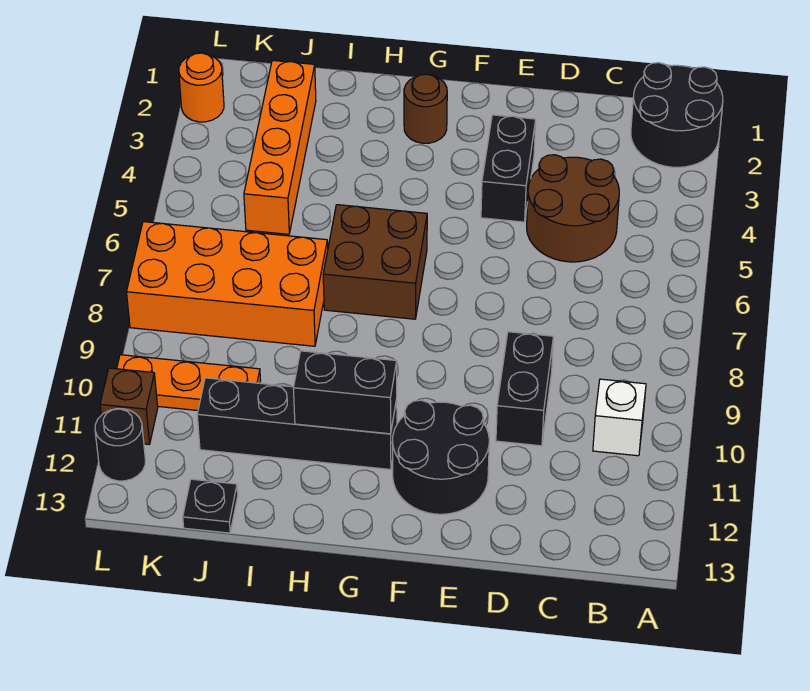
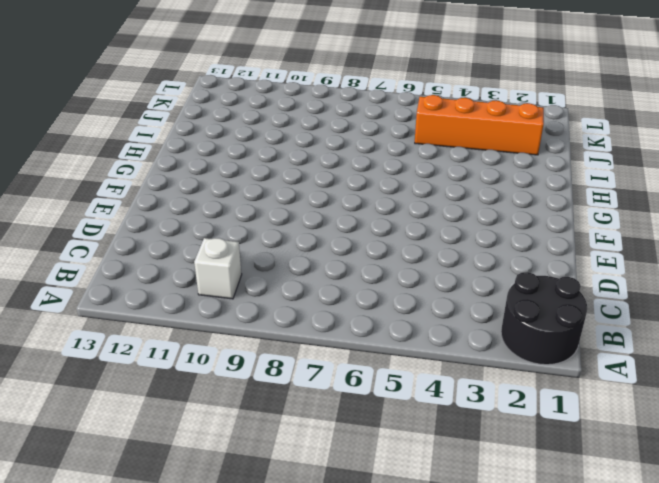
none -> brown 2x2 round brick [527,155,619,262]
none -> black 1x2 brick [496,332,553,446]
none -> black 1x2 brick [481,115,536,222]

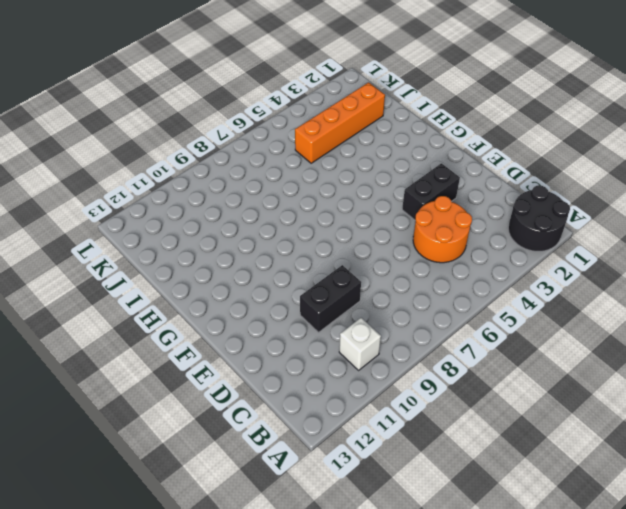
orange 2x2 round brick [413,196,472,263] -> brown 2x2 round brick [527,155,619,262]
none -> black 2x2 round brick [392,400,489,514]
none -> brown 1x1 round brick [404,74,447,143]
none -> brown 2x2 brick [323,205,427,319]

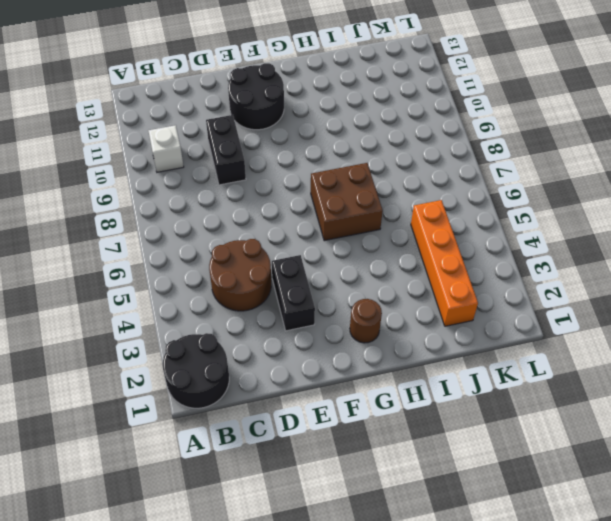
none -> black 1x4 brick [197,378,397,470]
none -> orange 2x4 brick [127,222,328,346]
none -> orange 1x3 plate [117,355,260,411]

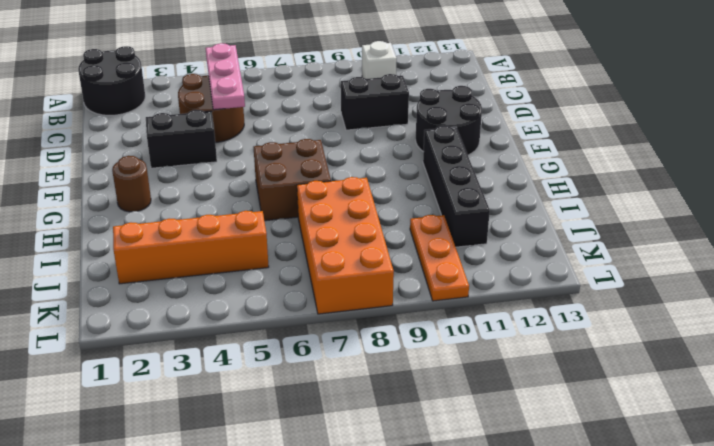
pink 1x3 plate [205,43,245,110] -> none
none -> black 1x1 plate [183,479,238,533]
none -> orange 1x1 round brick [179,53,224,122]
none -> brown 1x1 brick [100,368,158,444]

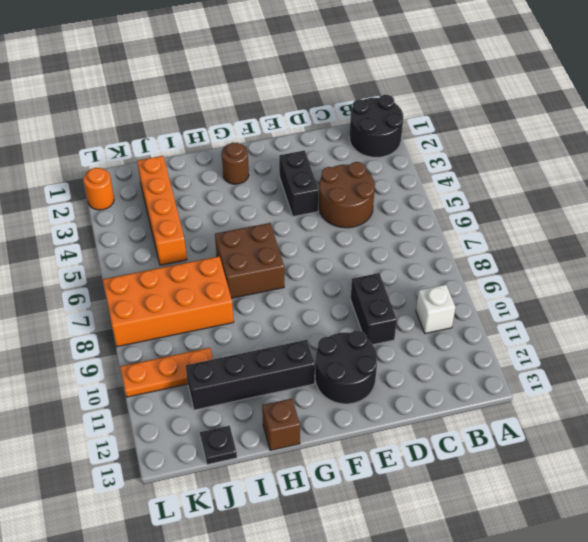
brown 1x1 brick [262,399,300,450] -> brown 1x1 brick moved to [100,368,158,444]
none -> black 1x1 round brick [95,409,145,481]
none -> black 1x2 brick [293,351,397,434]

